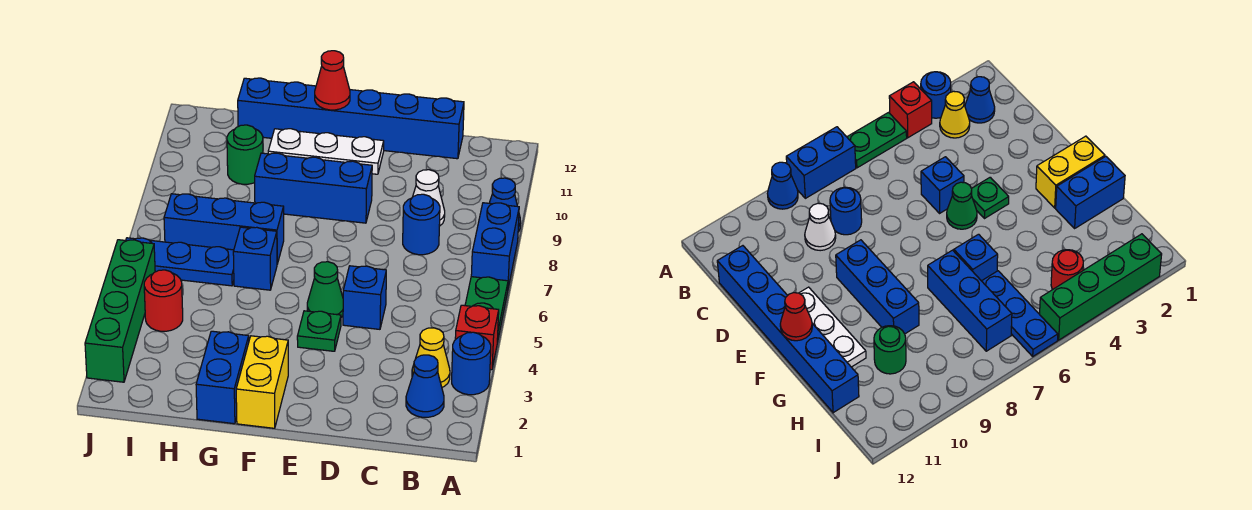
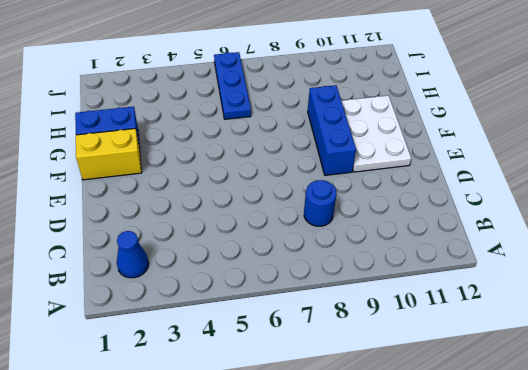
white 2x3 plate [341,95,411,172] -> white 1x3 plate [268,129,384,174]
none -> blue 1x1 round brick [452,332,491,395]
none -> red 1x1 brick [455,305,499,370]
none -> green 1x2 plate [465,277,508,342]

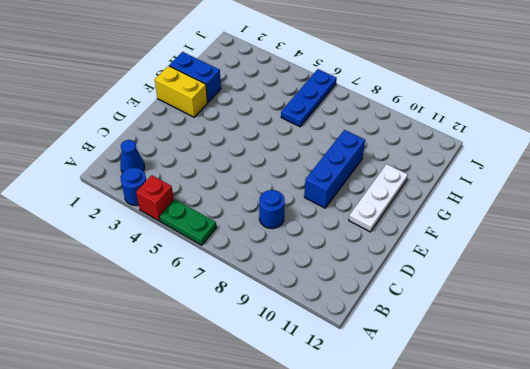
none -> blue 1x2 brick [471,203,519,288]
none -> blue 1x1 cone [490,178,521,232]
none -> yellow 1x1 cone [412,328,450,387]

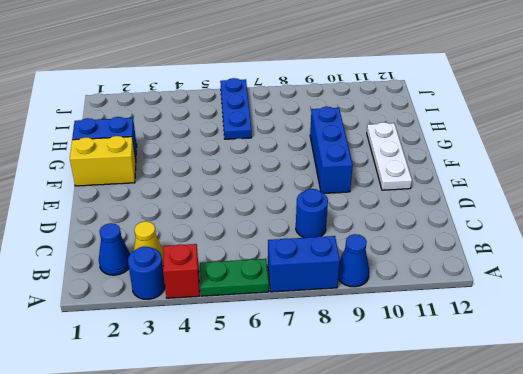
none -> white 1x1 cone [413,170,445,226]
none -> blue 1x6 brick [238,78,464,159]
none -> blue 1x1 brick [343,266,386,329]

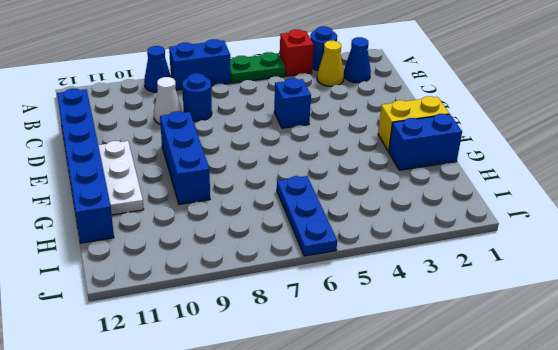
none -> green 1x1 plate [297,311,341,351]
none -> green 1x1 cone [307,262,343,317]
none -> blue 1x1 brick [233,227,277,290]

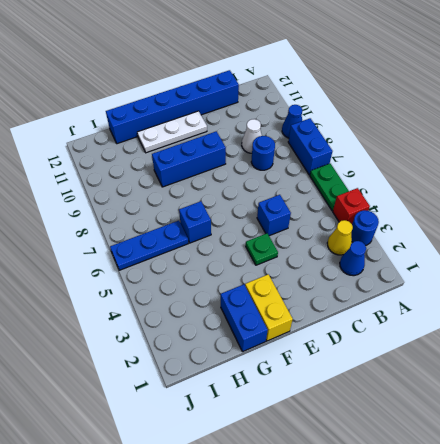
none -> green 1x1 cone [307,262,343,317]
none -> blue 1x3 brick [164,194,284,264]
none -> green 1x1 round brick [227,125,263,184]

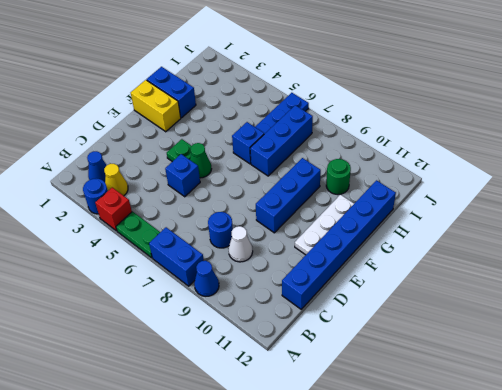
none -> red 1x1 round brick [144,270,183,331]
none -> green 1x4 brick [85,240,155,382]
none -> red 1x1 cone [315,51,350,110]

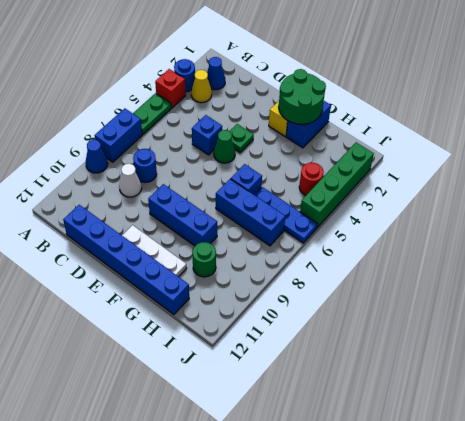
green 2x2 round brick [279,69,326,124] -> none
none -> red 1x1 cone [315,51,350,110]

